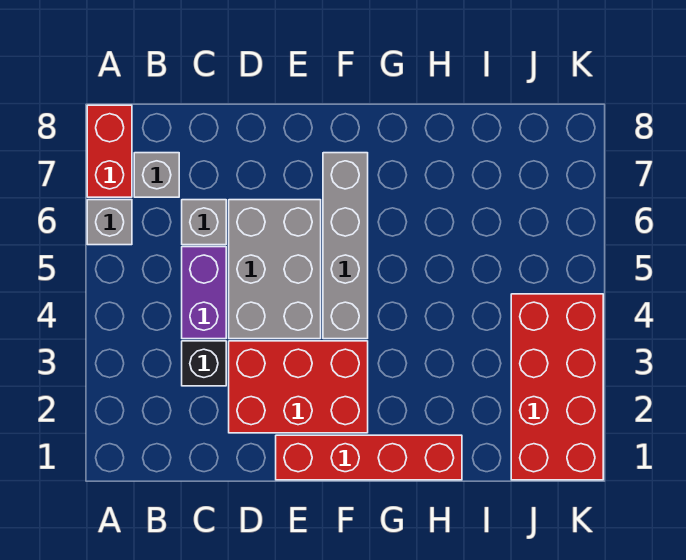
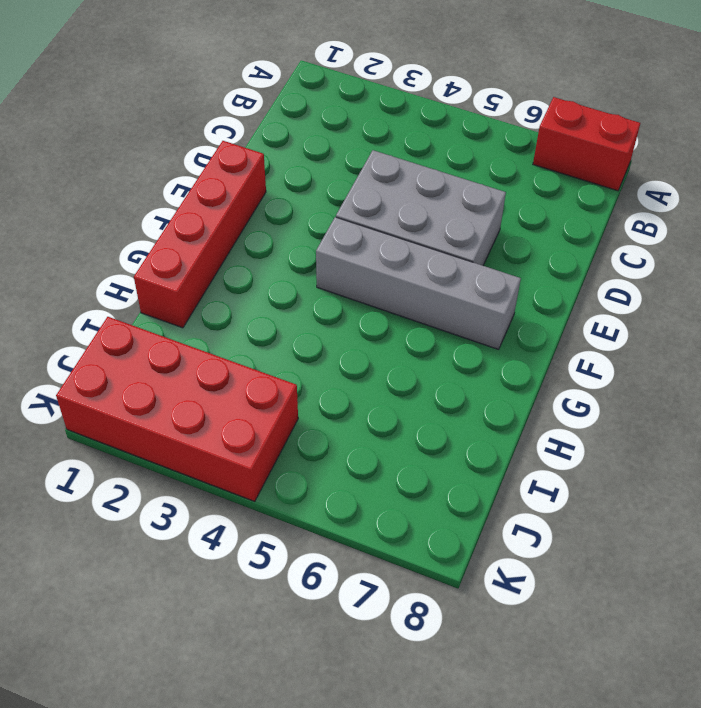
none -> grey 1x1 brick [87,200,132,245]
none -> grey 1x1 brick [134,153,179,197]

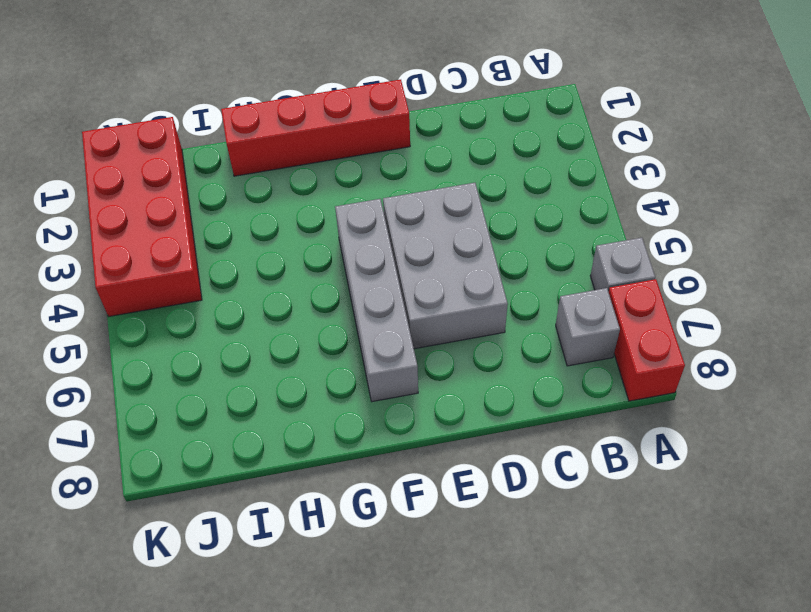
none -> black 1x1 brick [182,341,226,386]
none -> purple 1x2 brick [182,247,226,339]

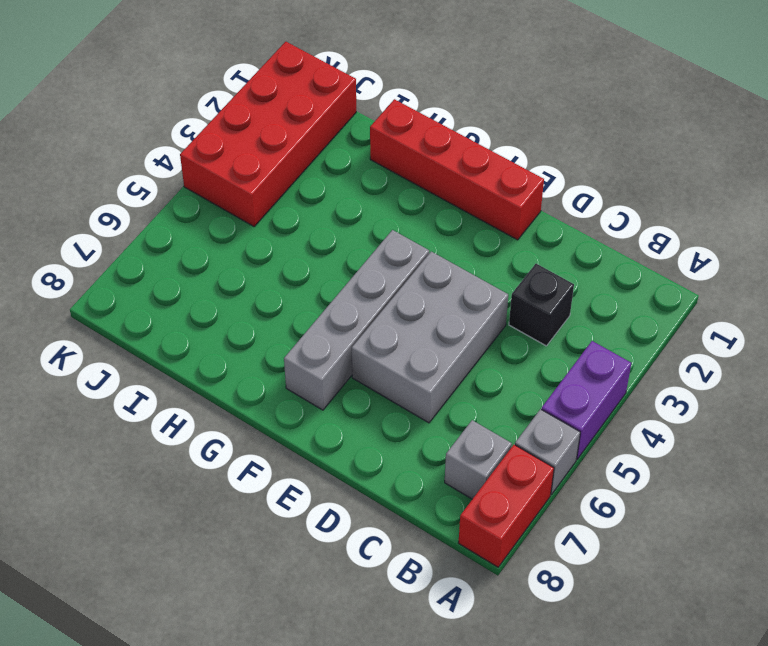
purple 1x2 brick [541,341,631,459] -> purple 1x2 brick moved to [182,247,226,339]
none -> grey 1x1 brick [182,200,226,245]
none -> red 2x3 brick [229,341,368,433]

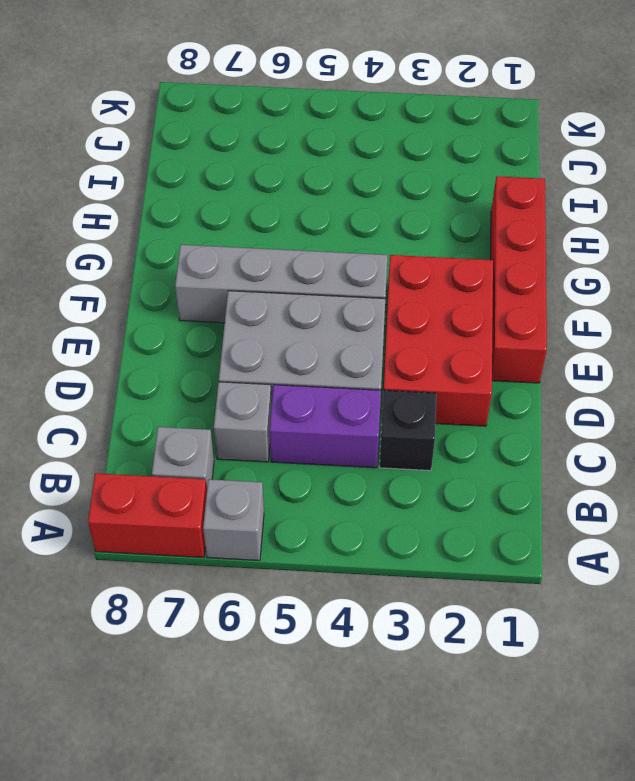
none -> red 2x4 brick [511,294,603,480]

